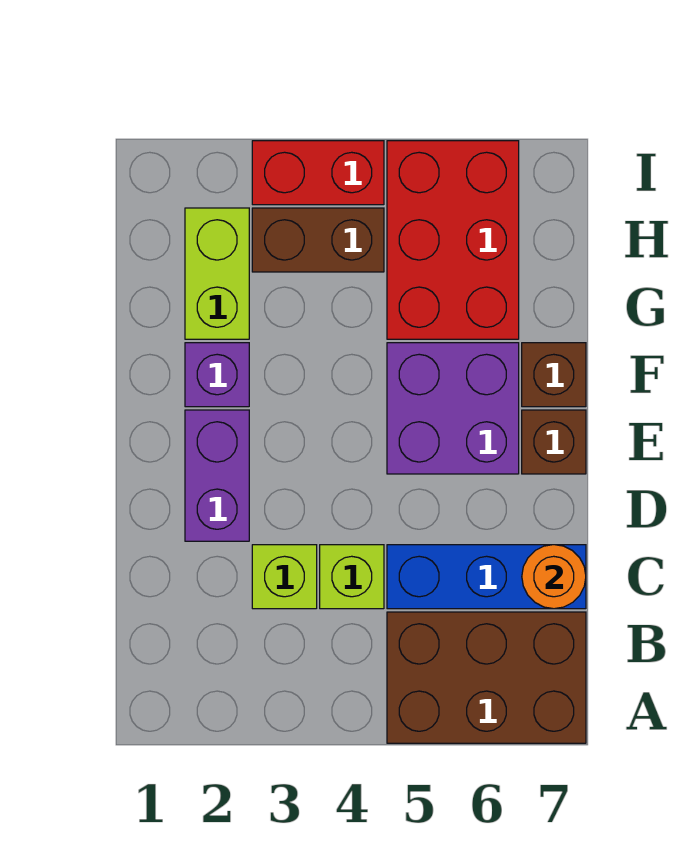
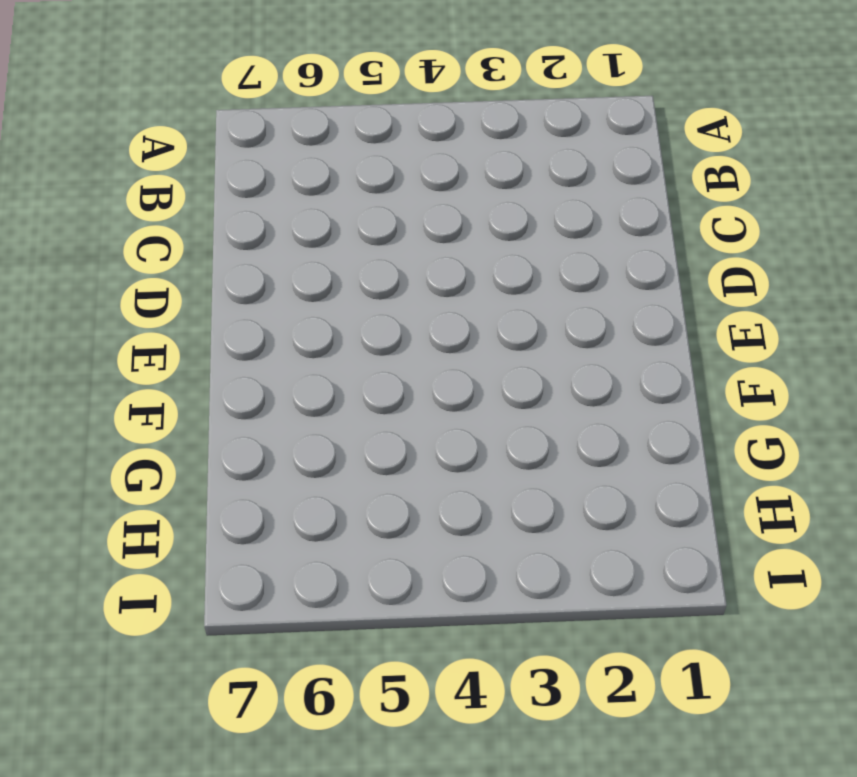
none -> brown 2x3 brick [387,612,586,743]
none -> lime 1x1 brick [252,545,317,609]
none -> lime 1x1 brick [320,545,384,609]

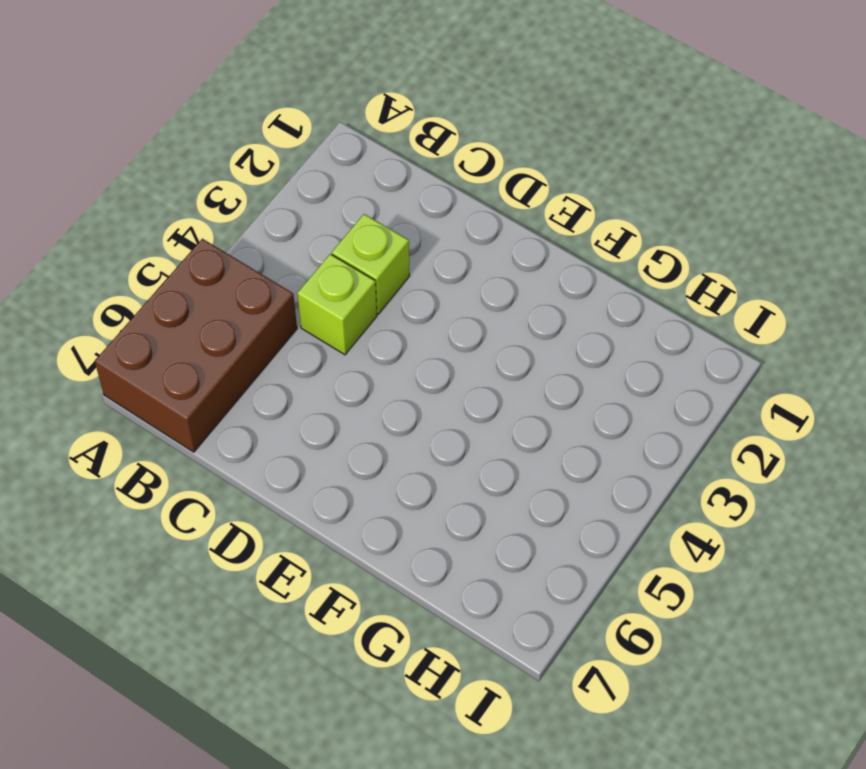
none -> blue 1x3 brick [387,545,586,609]
none -> purple 1x2 brick [185,410,249,541]
none -> purple 2x2 brick [387,343,519,474]

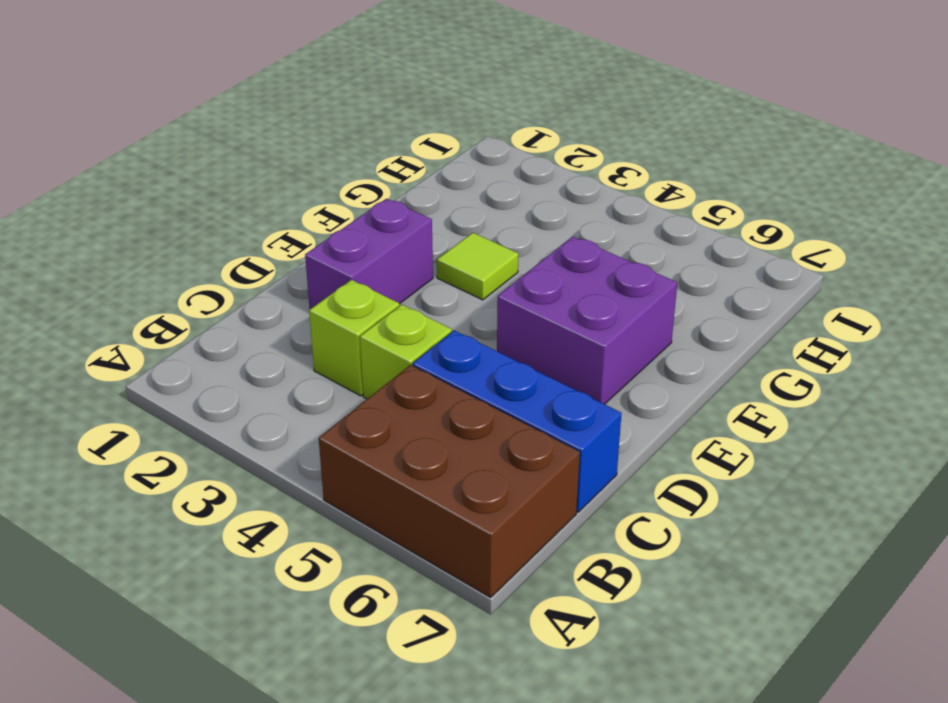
lime 1x1 tile [437,233,518,300] -> none
none -> brown 1x1 brick [522,410,586,474]
none -> purple 1x1 brick [185,343,249,407]
none -> brown 1x1 brick [522,343,586,407]

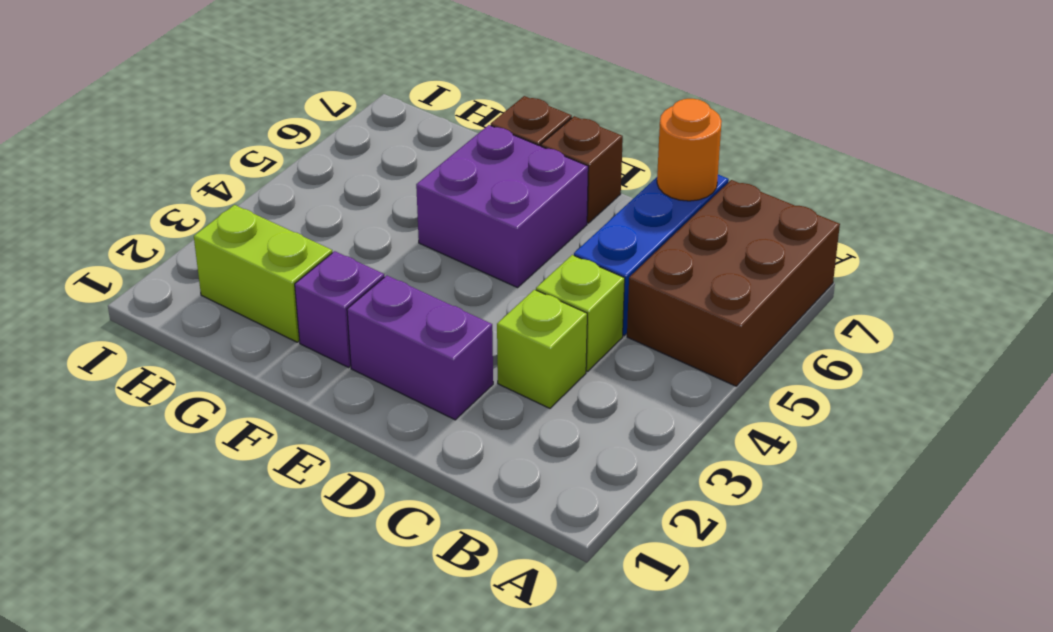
none -> red 2x3 brick [387,141,519,339]
none -> brown 1x2 brick [252,208,384,272]
none -> red 1x2 brick [252,141,384,205]

